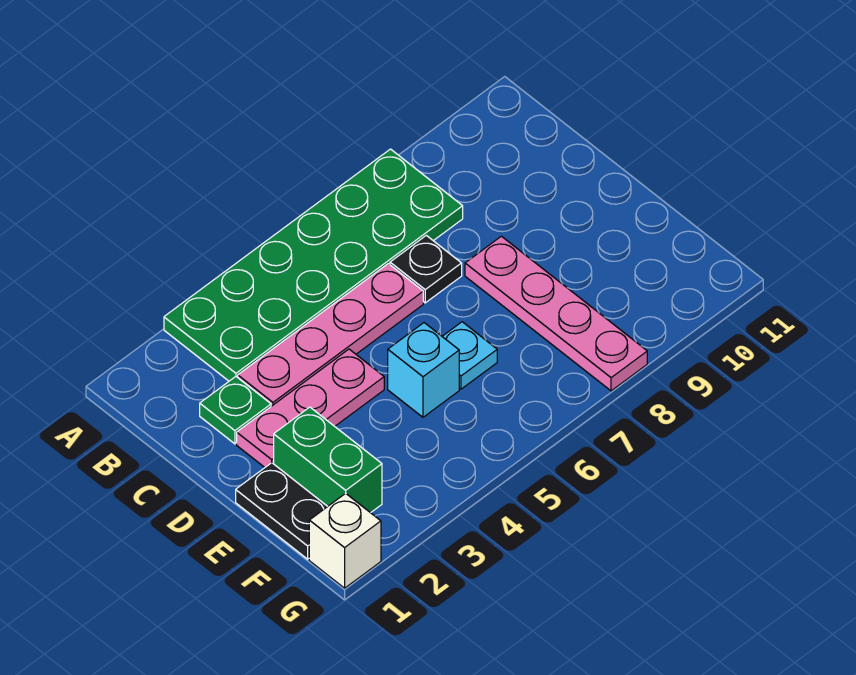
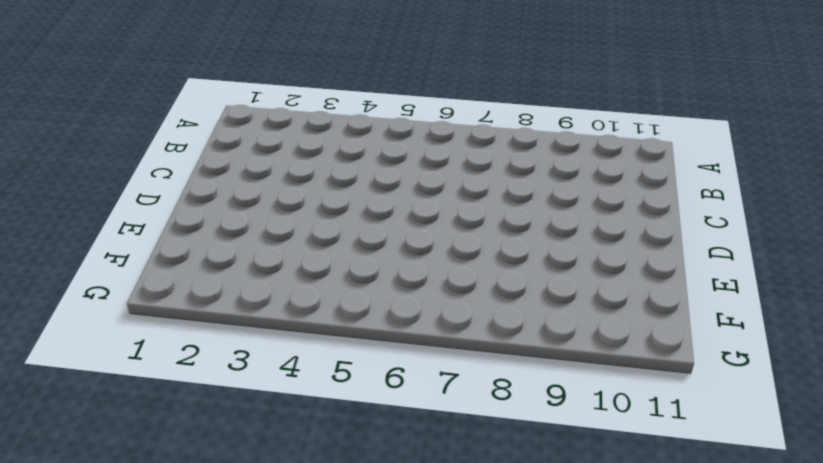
none -> green 2x6 plate [164,149,463,381]
none -> green 1x1 plate [200,377,271,444]

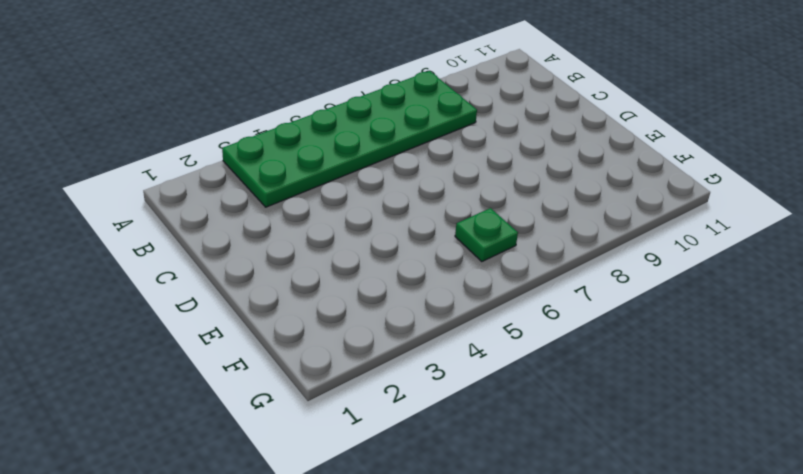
green 1x1 plate [455,208,518,262] -> green 1x1 plate moved to [200,377,271,444]
none -> pink 1x4 plate [238,264,423,406]
none -> black 1x1 plate [390,235,462,303]

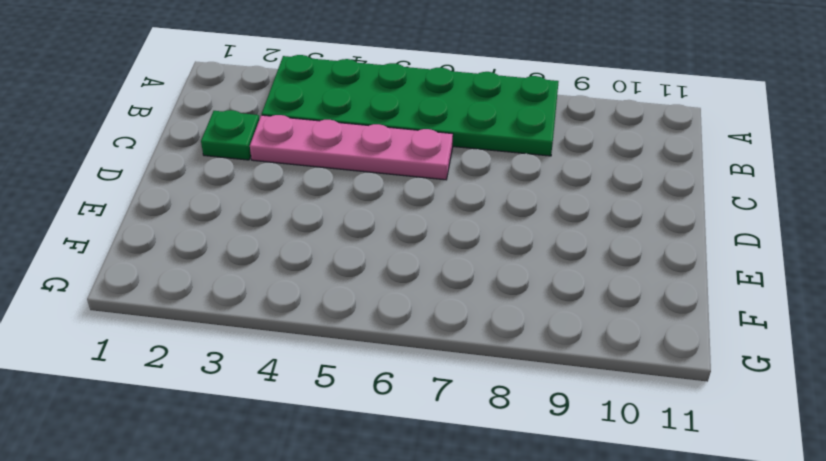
none -> black 1x1 plate [390,235,462,303]
none -> pink 1x3 plate [237,349,384,467]

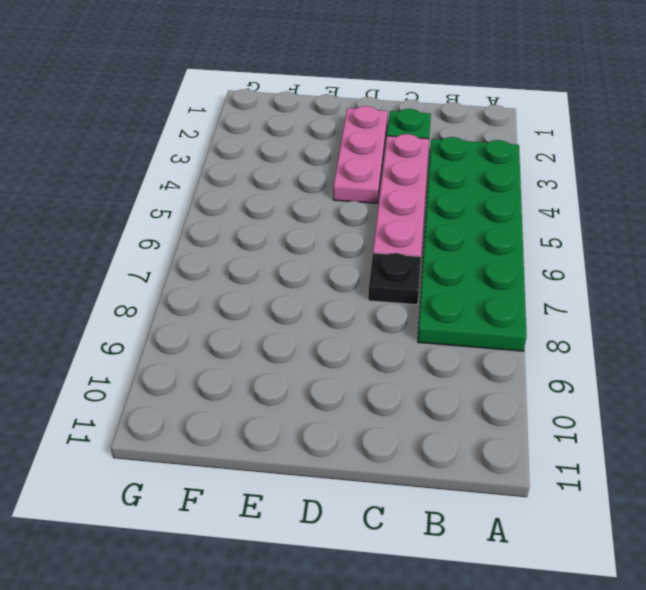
none -> pink 1x4 plate [465,236,647,391]
none -> black 1x2 plate [236,463,328,559]

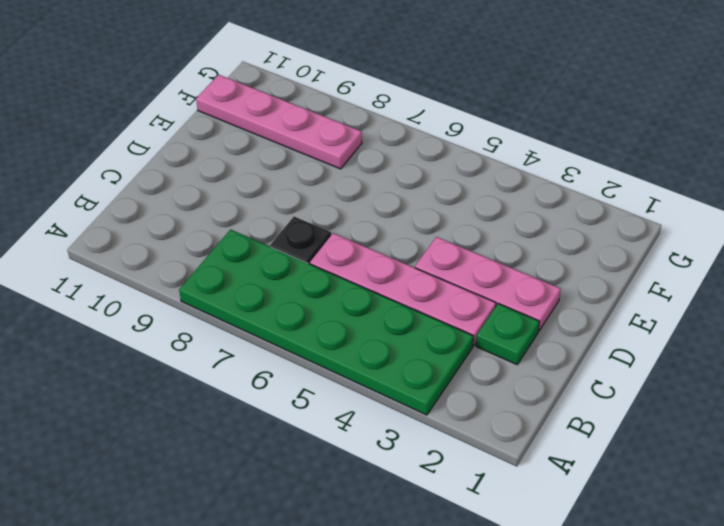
pink 1x4 plate [196,75,362,169] -> pink 1x4 plate turned to [465,236,647,391]
none -> black 1x2 plate [236,463,328,559]
none -> green 1x2 brick [274,407,382,513]

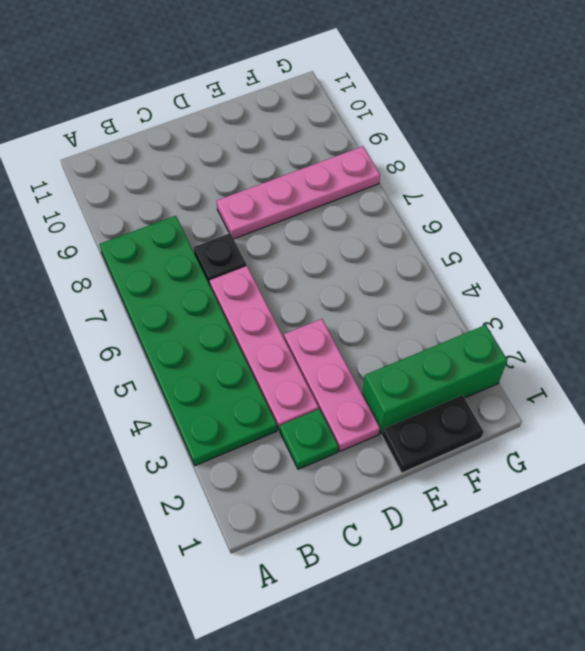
green 1x3 brick [362,325,507,434] -> green 1x2 brick [274,407,382,513]
none -> cyan 1x1 brick [388,323,459,417]
none -> cyan 1x1 plate [442,322,497,389]

